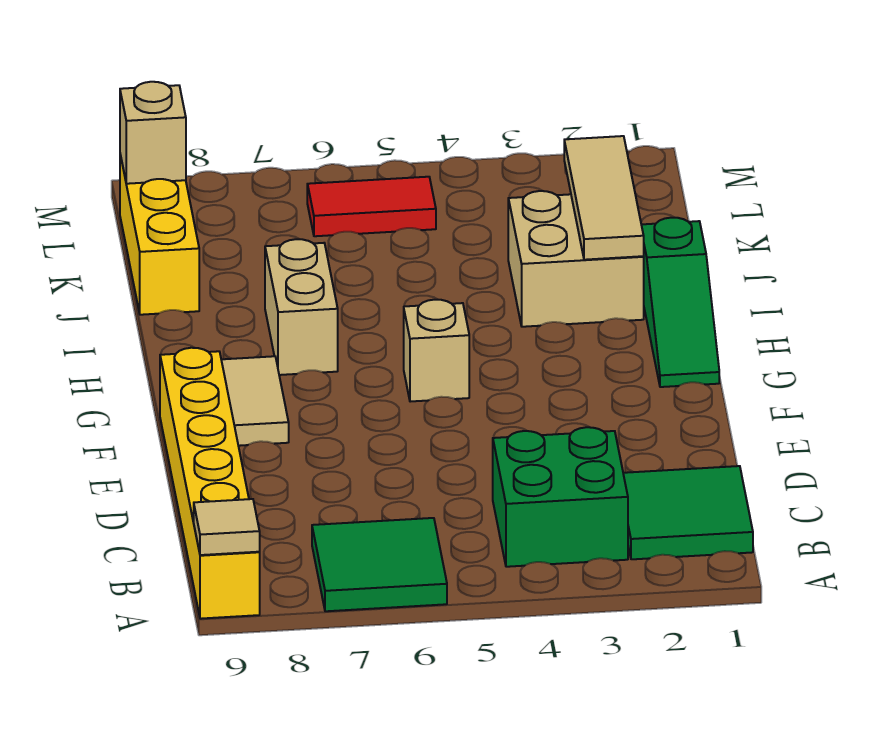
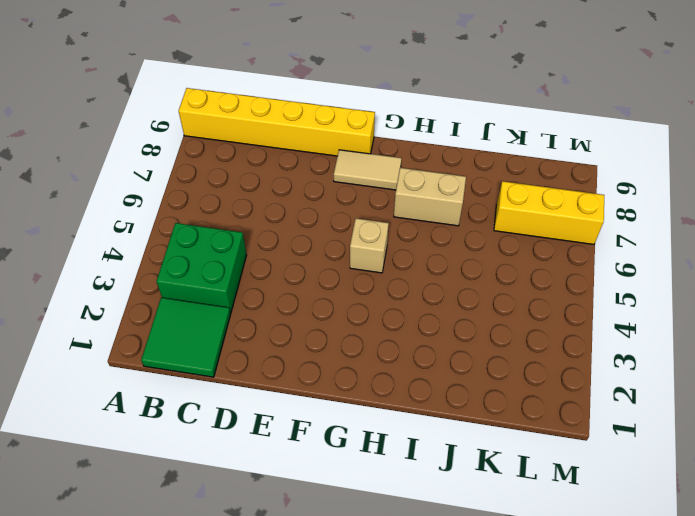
yellow 1x3 brick [494,181,604,244] -> yellow 1x3 brick moved to [120,155,199,315]
none -> green 2x2 tile [312,518,447,611]
none -> green 1x3 slope [641,218,719,387]
none -> tan 2x2 brick [508,191,644,327]

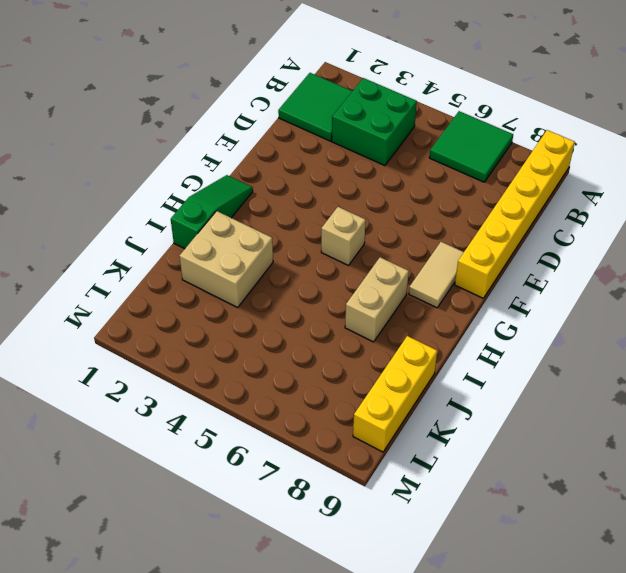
none -> red 1x2 tile [307,177,436,236]
none -> tan 1x1 tile [194,499,260,555]
none -> tan 1x3 tile [564,136,644,260]

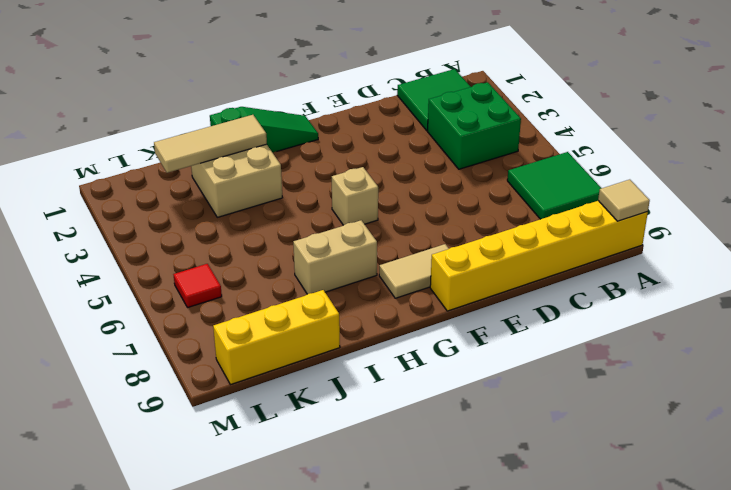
red 1x1 tile [173,264,222,308] -> red 1x2 tile [307,177,436,236]
none -> tan 1x1 brick [120,82,186,184]

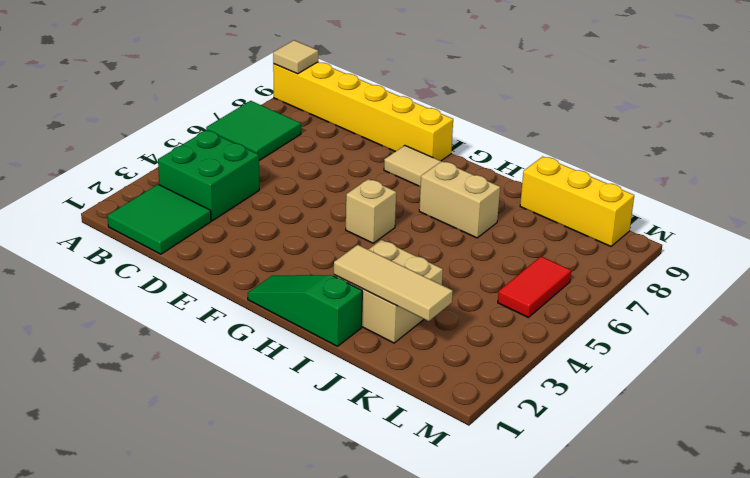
none -> tan 1x1 brick [120,82,186,184]

